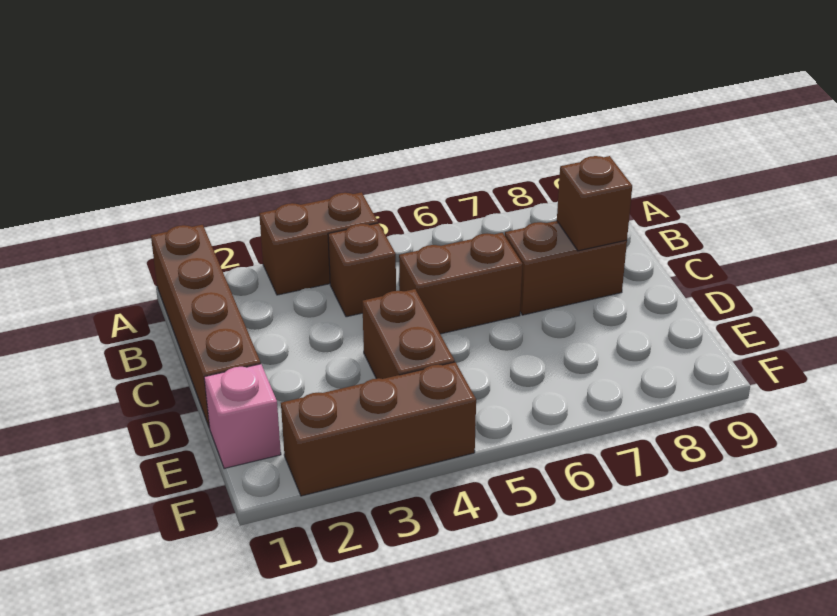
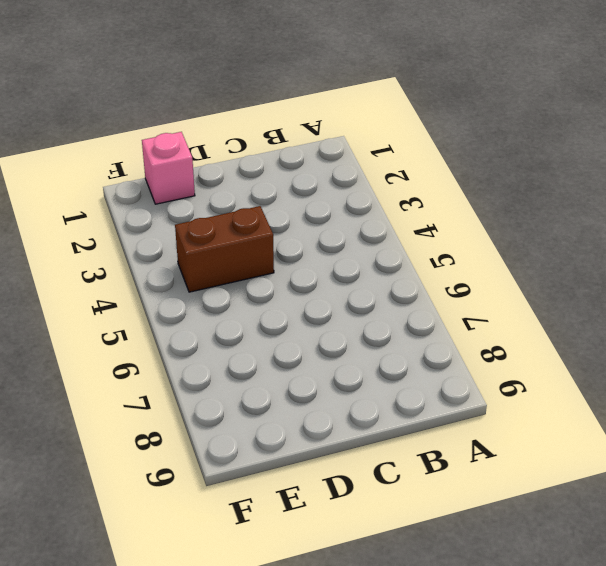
none -> brown 1x4 brick [151,225,261,428]
none -> brown 1x2 brick [259,192,378,295]

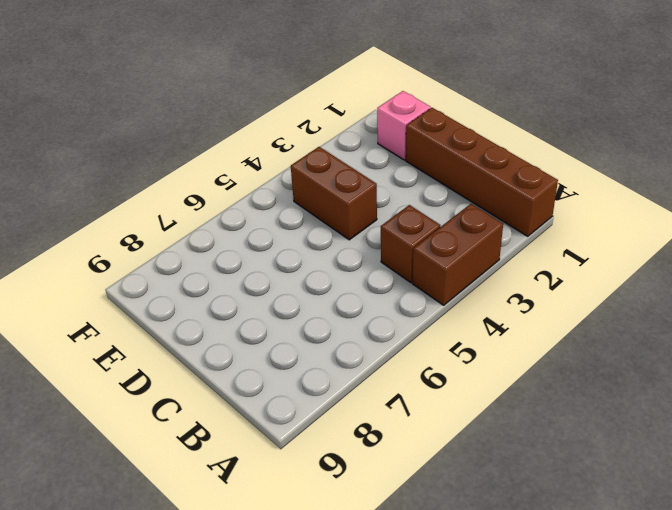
none -> brown 1x2 brick [399,233,522,334]
none -> brown 1x2 brick [505,221,627,315]

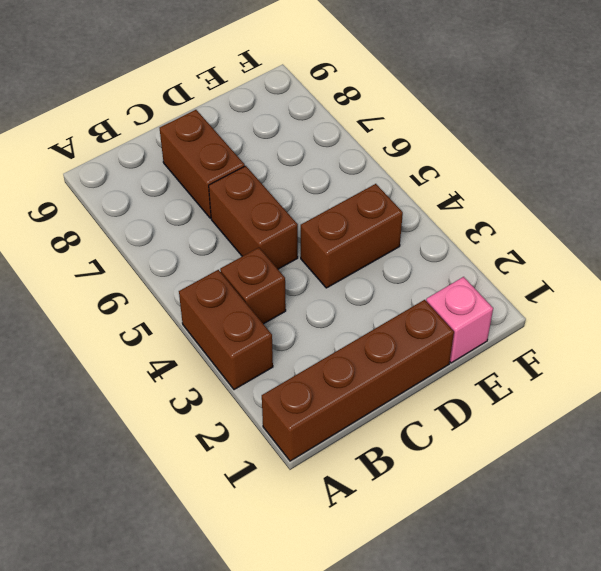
none -> brown 1x3 brick [281,362,476,496]
none -> brown 1x1 brick [557,156,632,251]

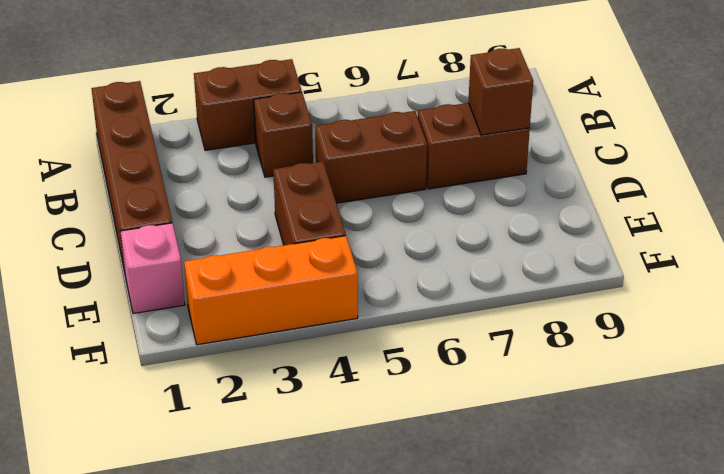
orange 1x3 brick [184,236,358,345] -> brown 1x3 brick [281,362,476,496]

